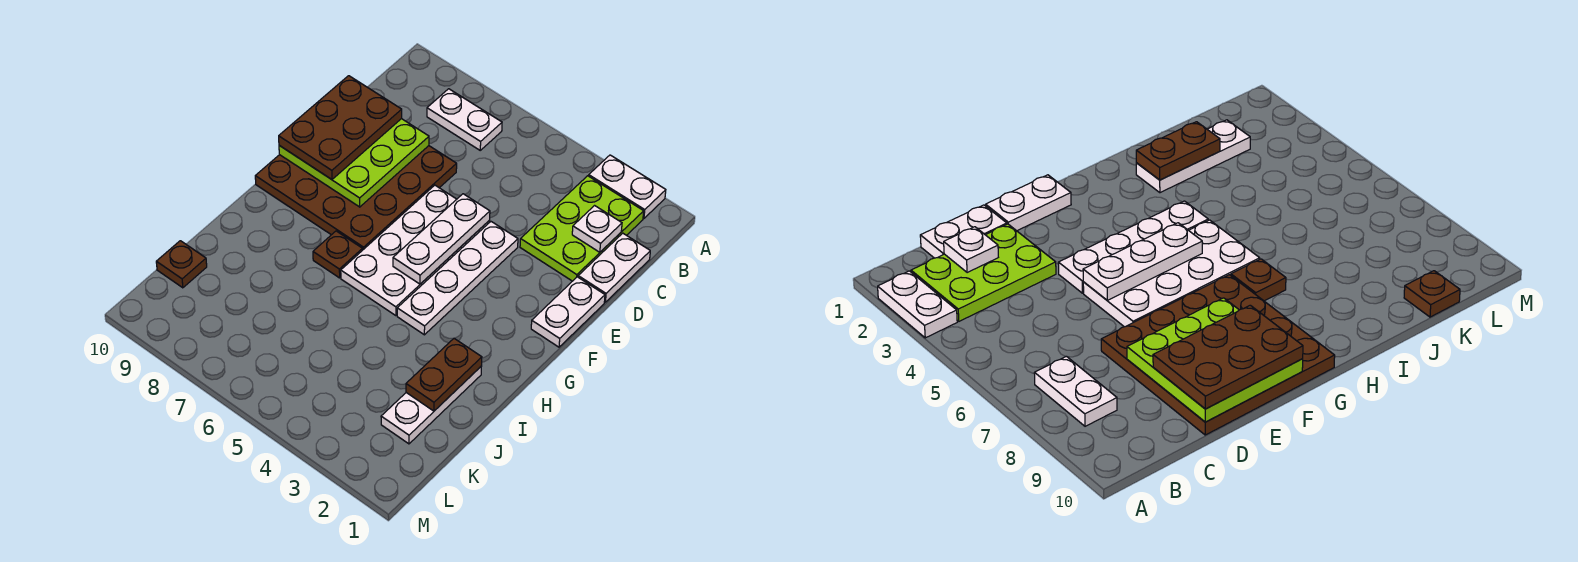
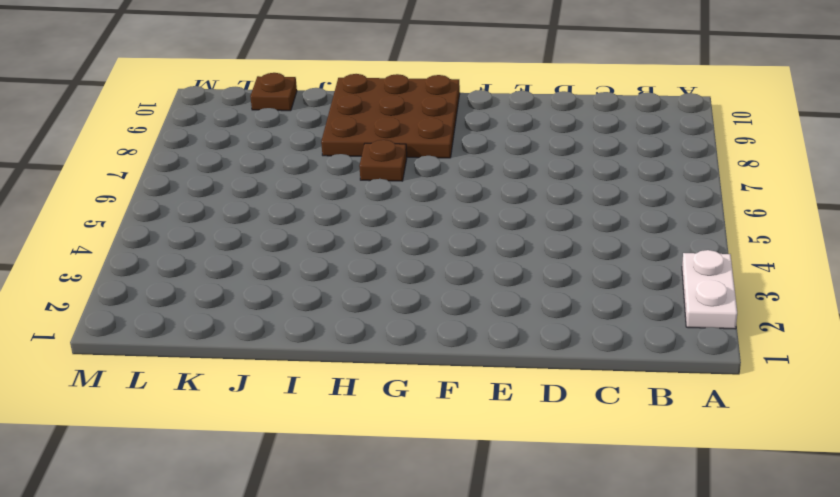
brown 3x3 plate [321,74,460,158] -> brown 4x4 plate [255,146,457,250]
none -> lime 2x3 plate [520,176,644,281]
none -> white 1x2 plate [427,89,502,150]
none -> white 1x2 plate [578,233,650,302]

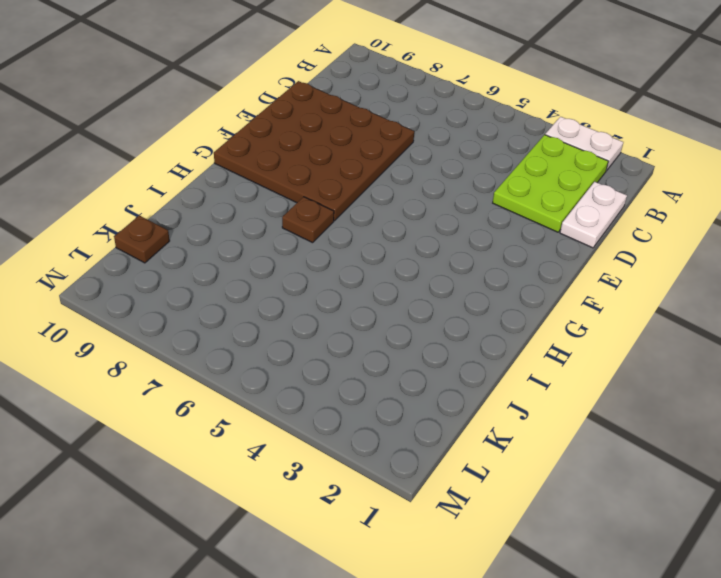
none -> white 1x2 plate [427,89,502,150]
none -> white 1x2 plate [531,277,605,347]
none -> white 1x4 plate [397,222,518,335]

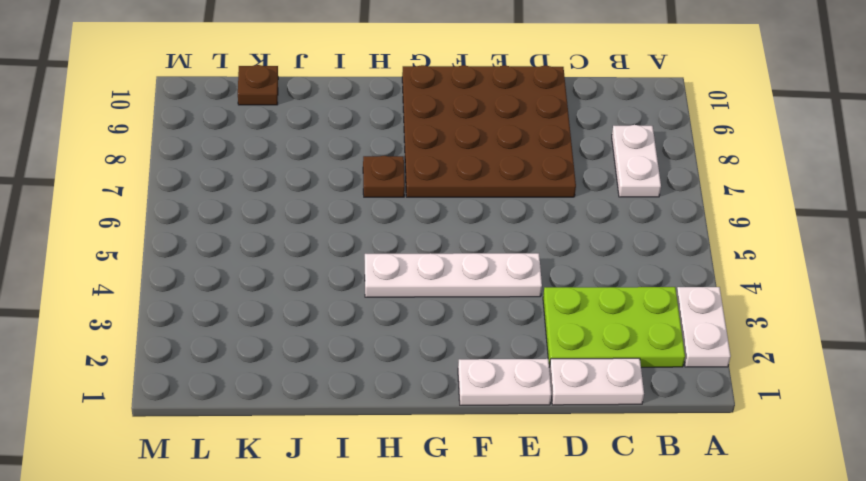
none -> white 2x4 plate [341,185,490,316]
none -> white 1x3 plate [381,366,482,444]
none -> white 1x1 plate [572,206,622,252]

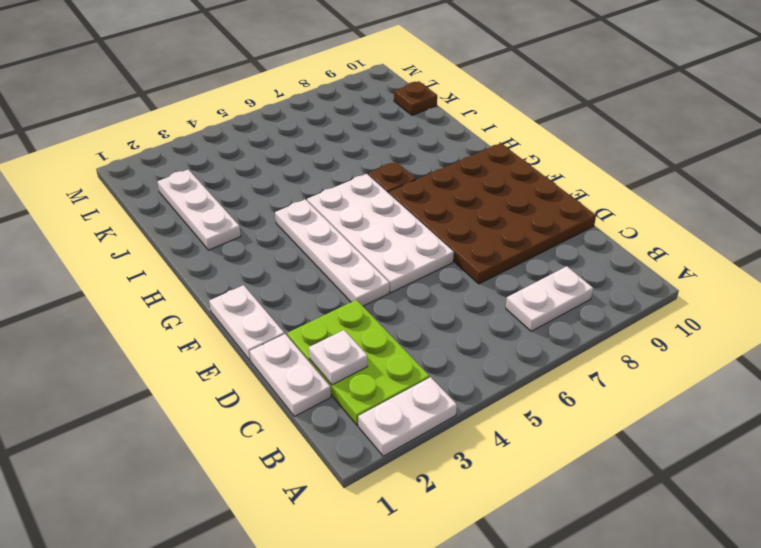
none -> lime 3x3 plate [279,119,429,207]
none -> white 1x3 plate [393,194,490,284]
none -> brown 1x2 plate [406,339,482,411]

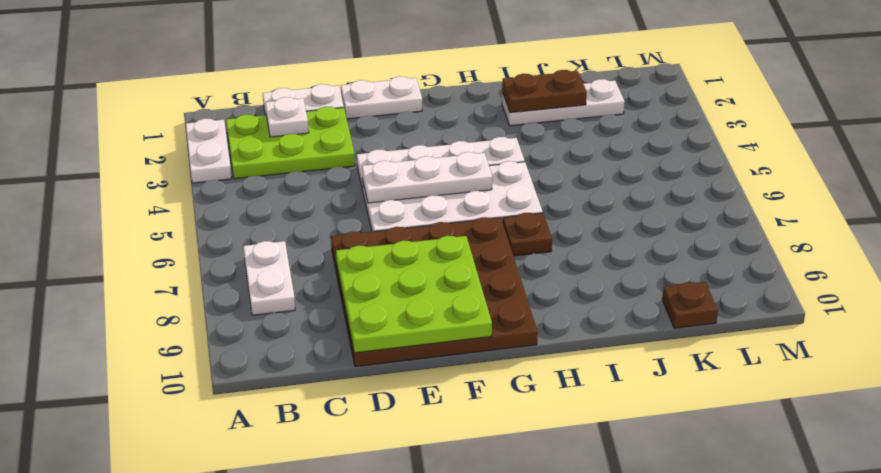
none -> brown 2x3 plate [279,76,402,179]

